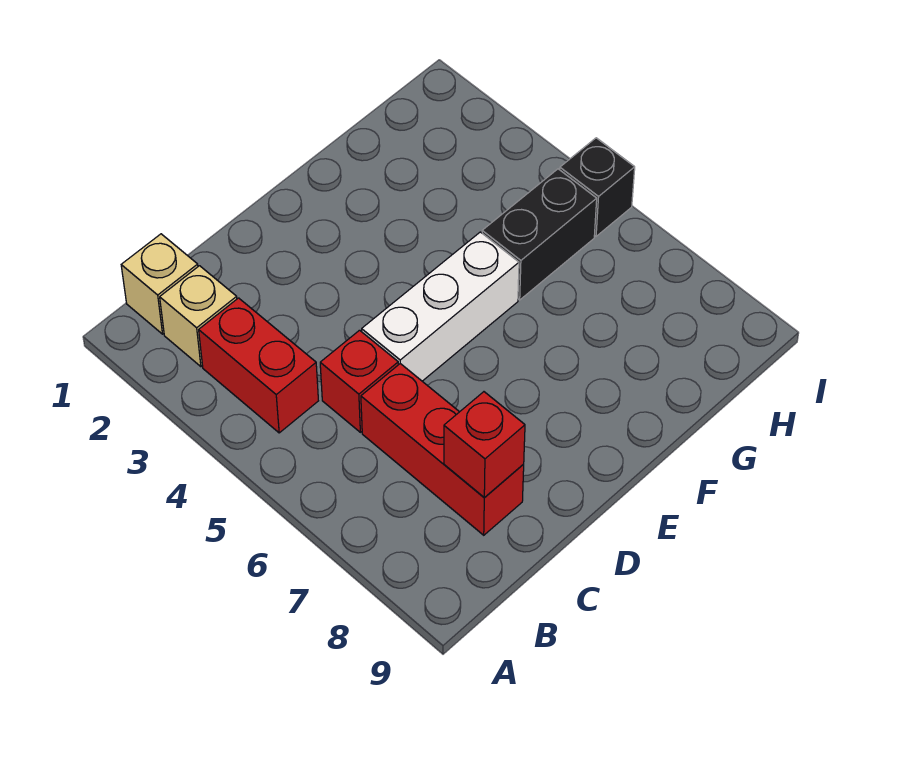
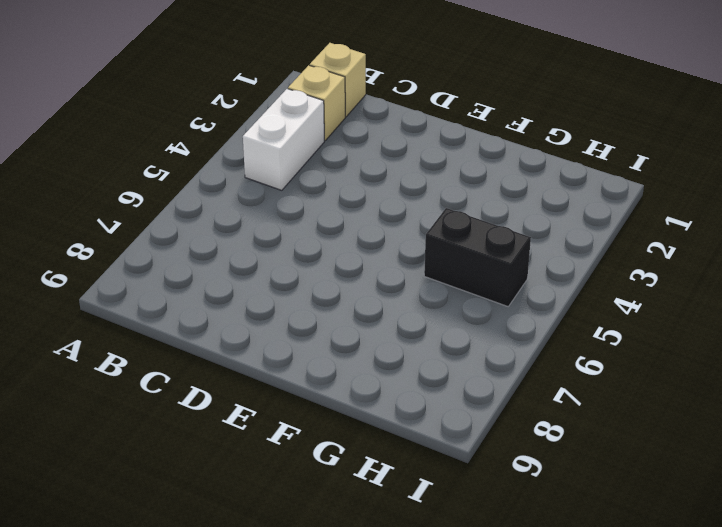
white 1x2 brick [243,89,324,190] -> red 1x2 brick [199,298,318,433]
none -> red 1x1 brick [320,330,398,432]
none -> red 1x3 brick [361,364,524,535]

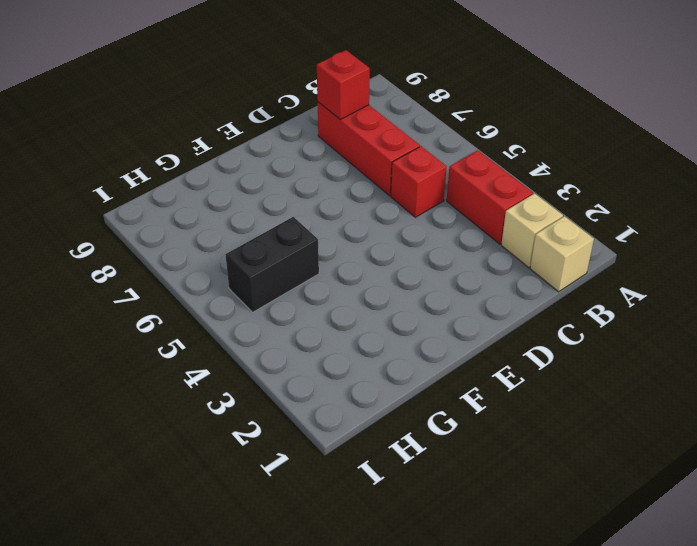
none -> white 1x3 brick [362,232,519,381]
none -> black 1x1 brick [560,138,635,236]

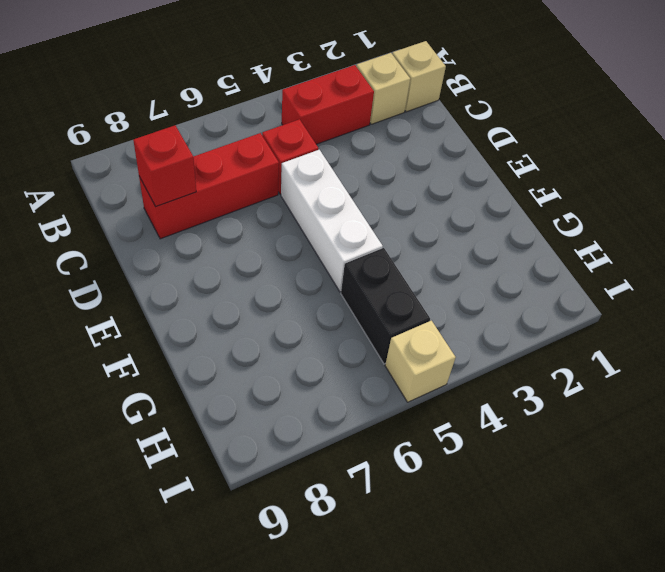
tan 1x1 brick [385,321,456,402] -> black 1x1 brick [560,138,635,236]

